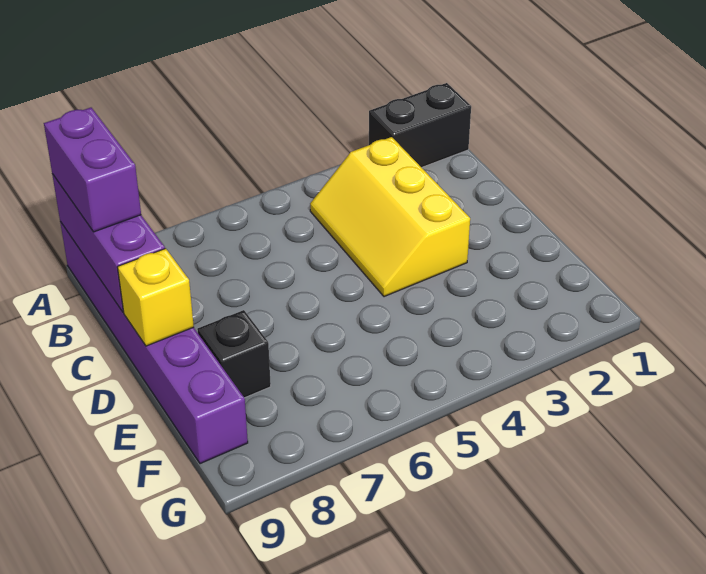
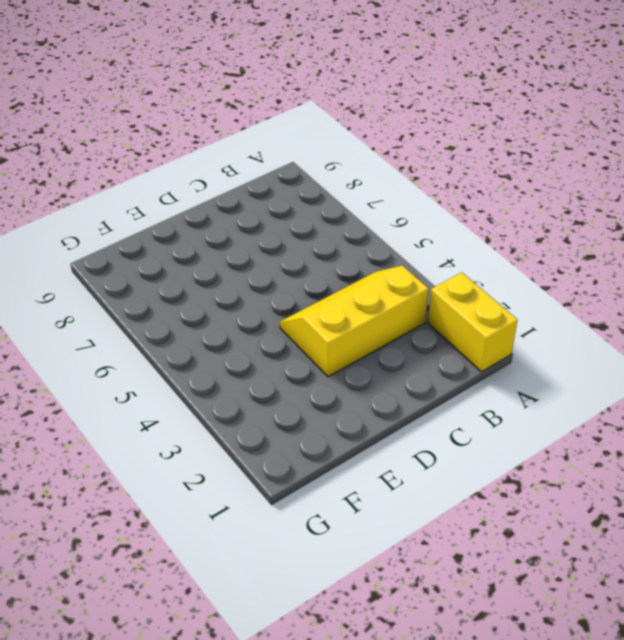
yellow 1x2 brick [428,272,518,372] -> black 1x2 brick [369,83,471,168]
none -> purple 1x6 brick [60,222,248,464]
none -> black 1x1 brick [197,310,271,398]

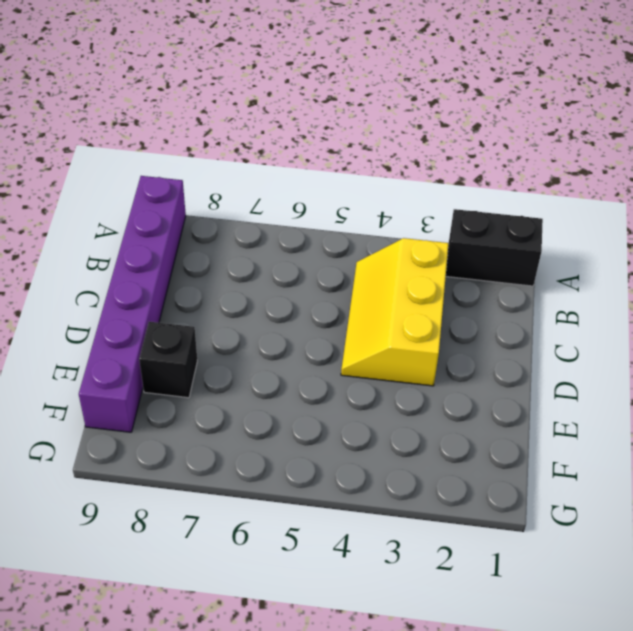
none -> purple 1x3 brick [52,174,165,312]
none -> yellow 1x1 brick [118,248,194,346]

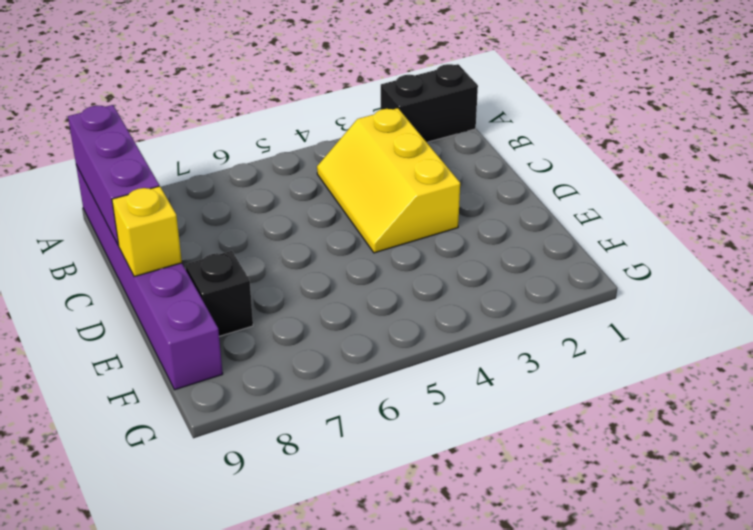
none -> purple 1x2 brick [44,108,141,232]

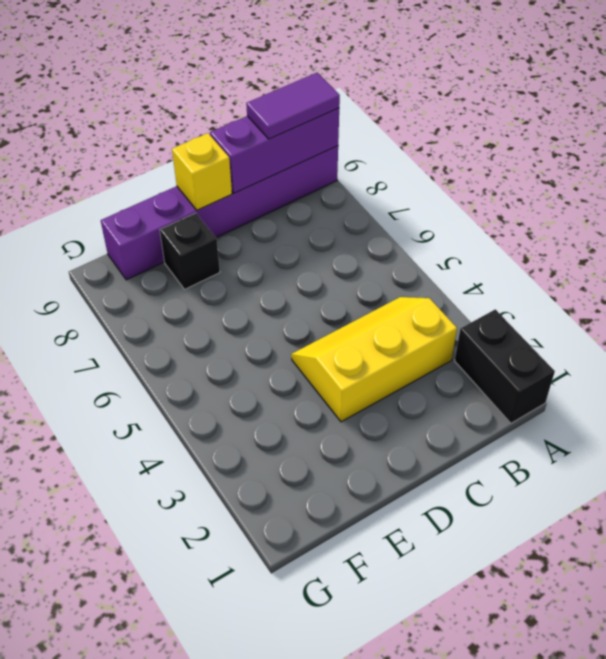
purple 1x2 tile [246,73,340,139] -> purple 1x2 brick [44,108,141,232]

